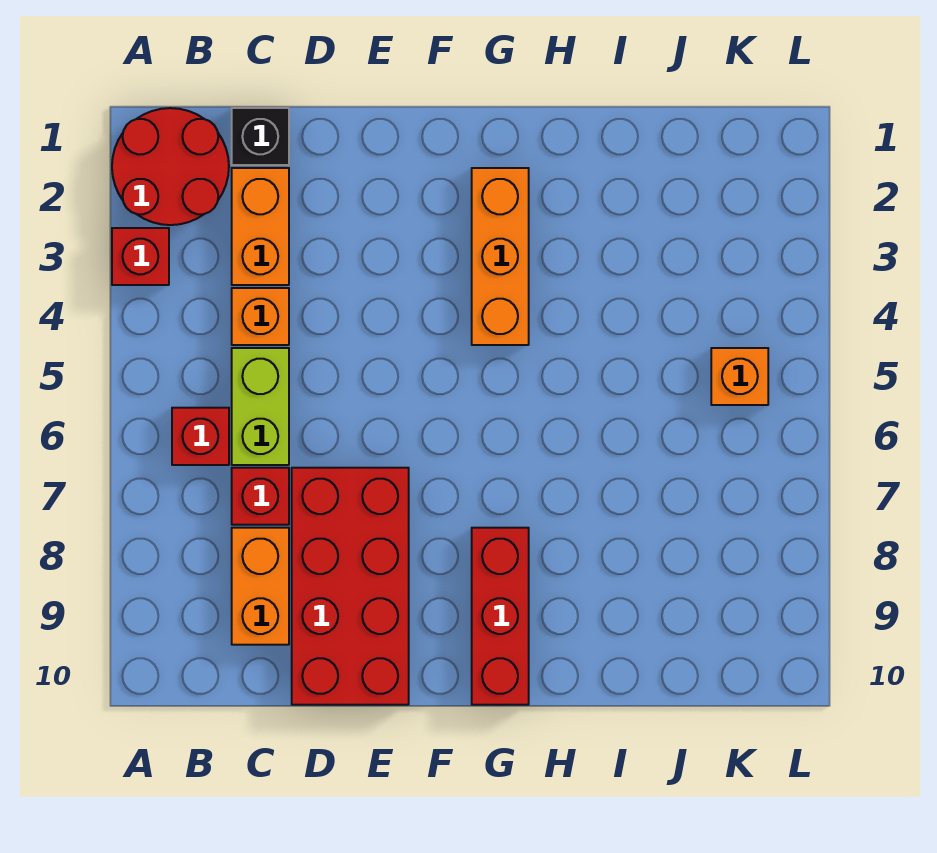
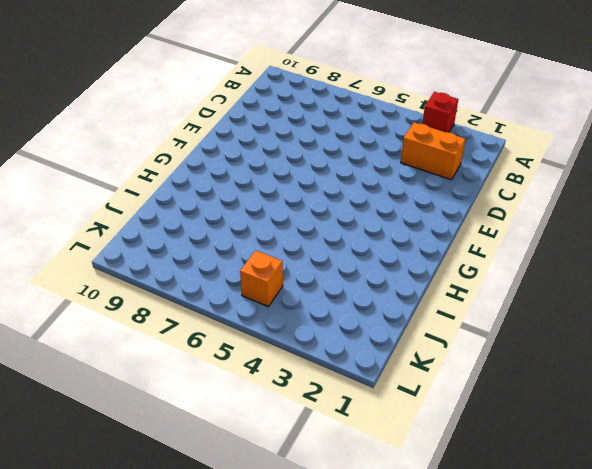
none -> red 2x2 round brick [112,108,229,225]
none -> red 1x1 brick [172,408,229,465]
none -> black 1x1 brick [232,108,289,165]

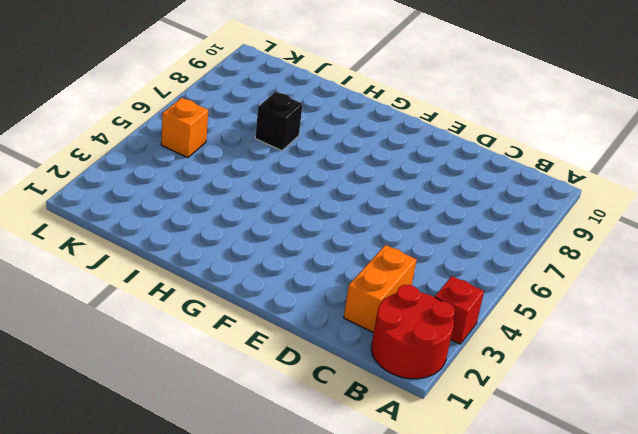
black 1x1 brick [255,92,303,151] -> black 1x1 brick moved to [232,108,289,165]
none -> red 1x1 brick [172,408,229,465]
none -> orange 1x1 brick [232,288,289,345]
none -> lime 1x2 brick [232,348,289,465]

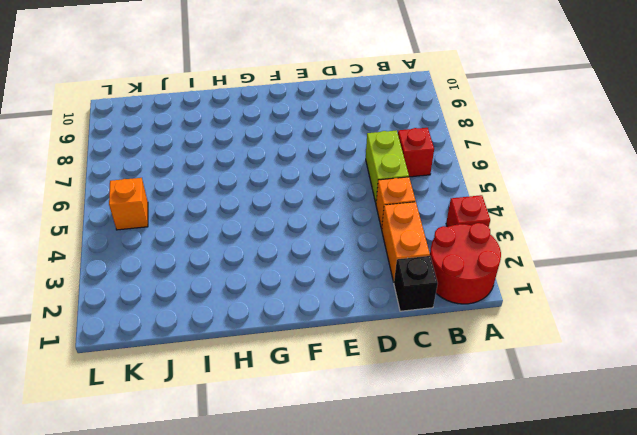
none -> red 1x1 brick [232,468,289,525]
none -> orange 1x2 brick [232,528,289,645]
none -> red 2x4 brick [292,468,409,705]

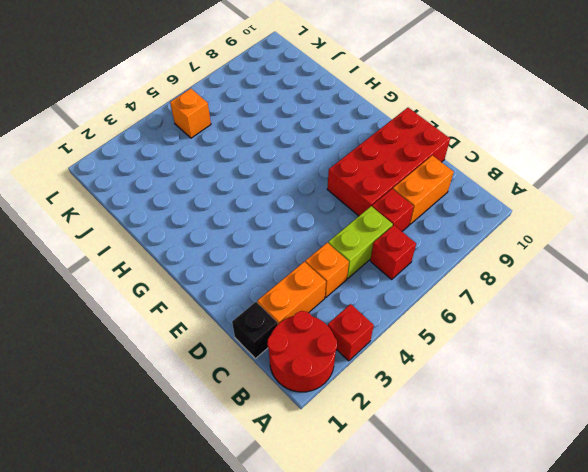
none -> orange 1x3 brick [472,168,529,345]
none -> red 1x3 brick [472,528,529,705]

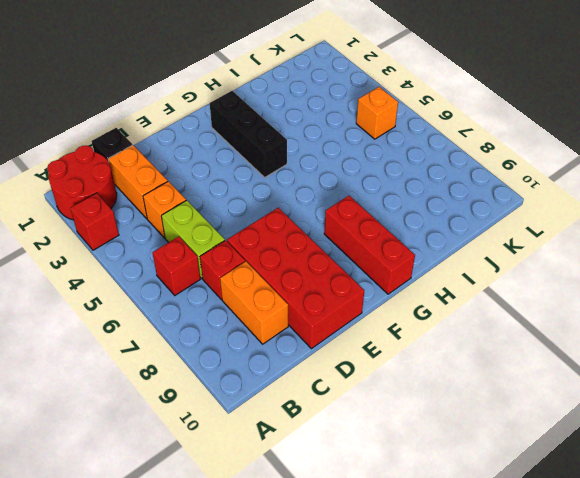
black 1x3 brick [210,91,287,177] -> orange 1x3 brick [472,168,529,345]

